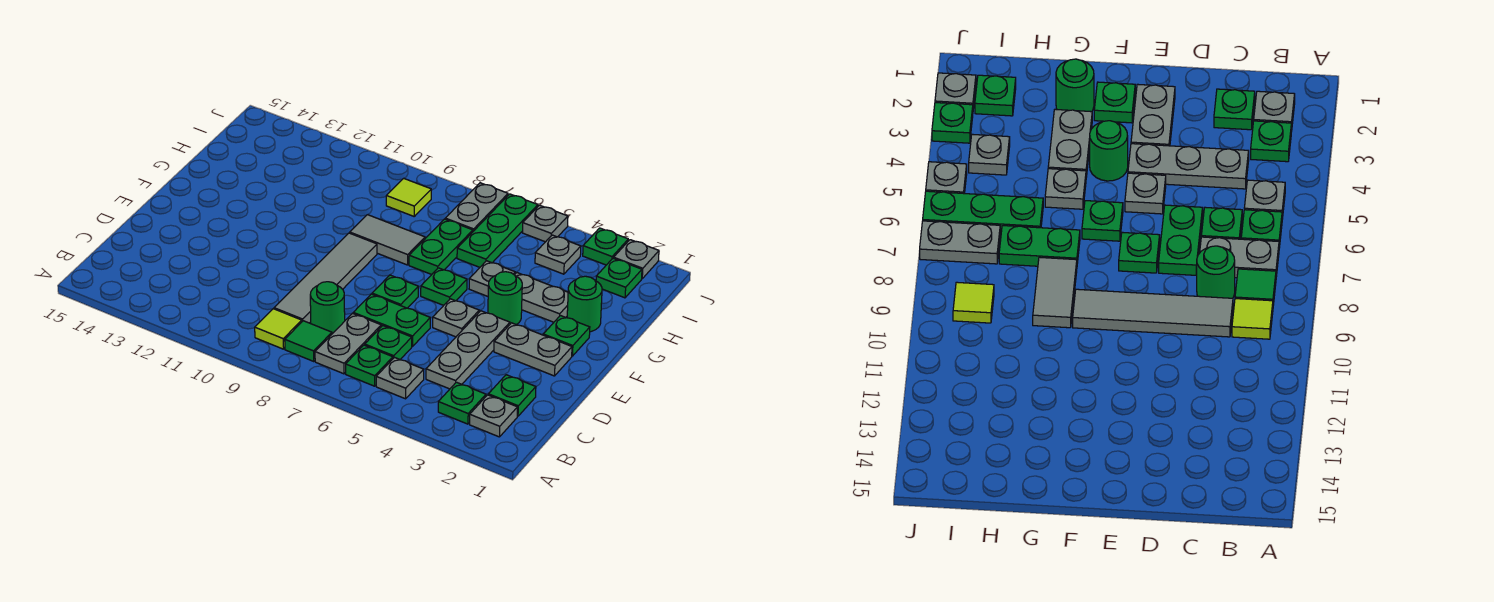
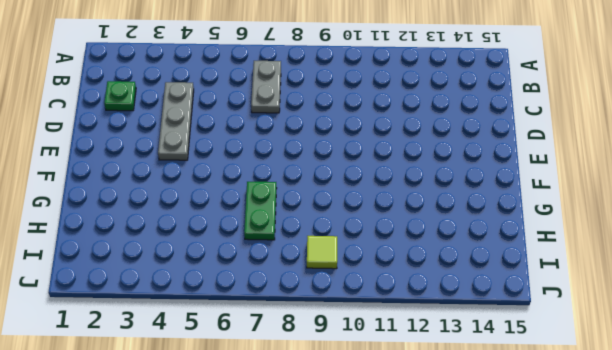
none -> grey 1x1 plate [470,395,517,437]
none -> green 1x1 plate [438,382,486,424]
none -> grey 1x1 plate [376,358,424,399]
none -> green 1x1 plate [346,345,393,386]

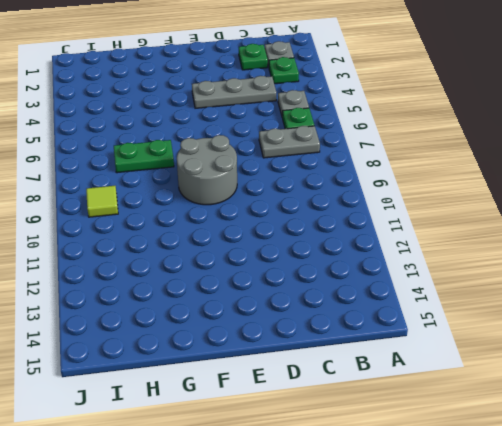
grey 2x2 round brick [177,135,237,205] -> grey 1x4 tile [274,233,377,323]
none -> green 1x1 tile [285,321,332,361]
none -> lime 1x1 tile [255,309,302,349]
none -> green 1x1 plate [365,326,412,359]
none -> green 1x1 round brick [310,282,345,334]

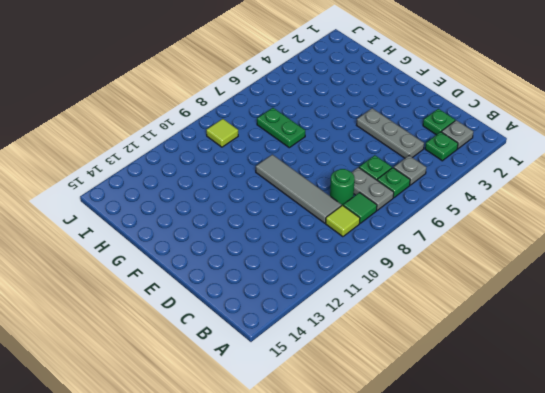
none -> green 1x2 plate [353,294,430,347]
none -> grey 1x2 plate [494,323,572,376]
none -> grey 1x1 plate [433,299,479,337]
none -> green 1x1 plate [372,275,419,308]

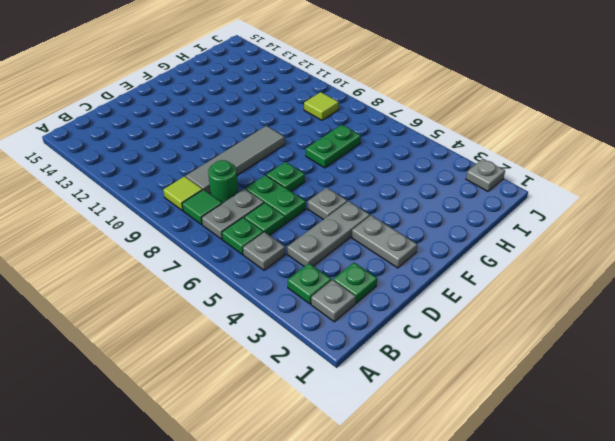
none -> green 1x1 plate [543,316,590,356]
none -> green 1x1 round brick [488,272,522,325]
none -> green 1x1 plate [421,268,467,305]
none -> green 1x1 round brick [567,276,602,332]

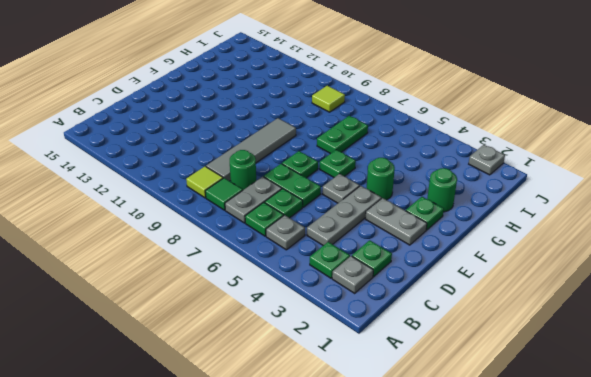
none -> grey 1x2 plate [515,273,568,322]
none -> grey 1x1 plate [469,261,515,296]
none -> grey 1x2 tile [350,215,425,265]
none -> green 1x3 plate [457,194,538,267]

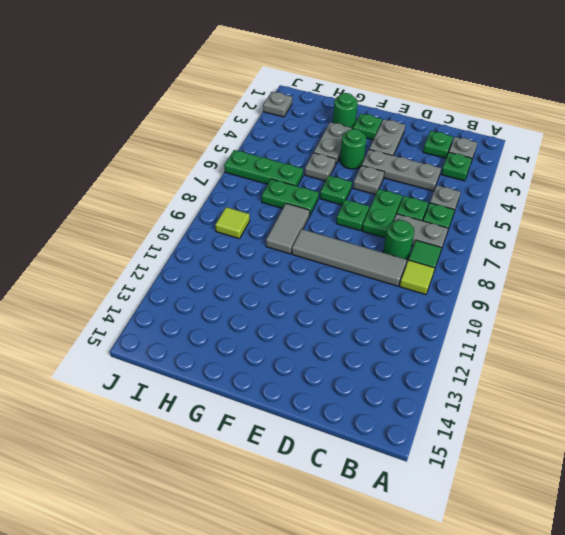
none -> green 1x1 plate [596,258,642,298]
none -> grey 1x1 plate [535,235,581,274]
none -> grey 1x2 plate [445,183,508,231]
none -> green 1x1 plate [583,228,628,265]

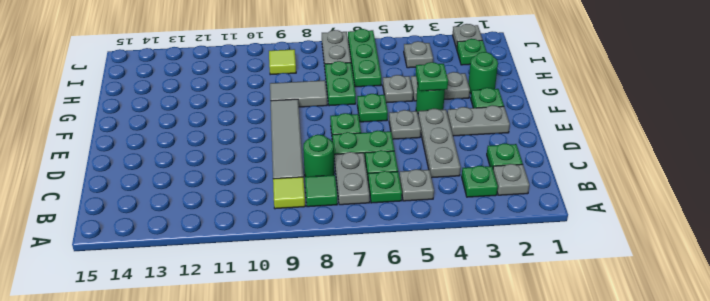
green 1x1 plate [416,62,448,91] -> green 1x1 plate moved to [583,228,628,265]
none -> grey 1x1 plate [522,205,568,242]

